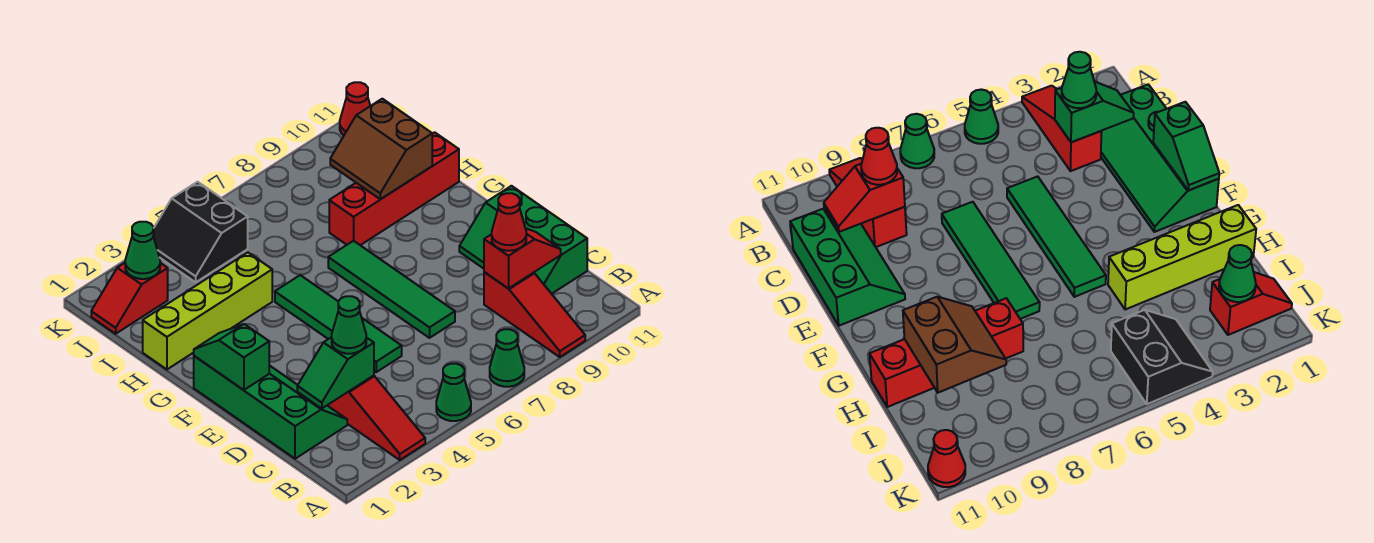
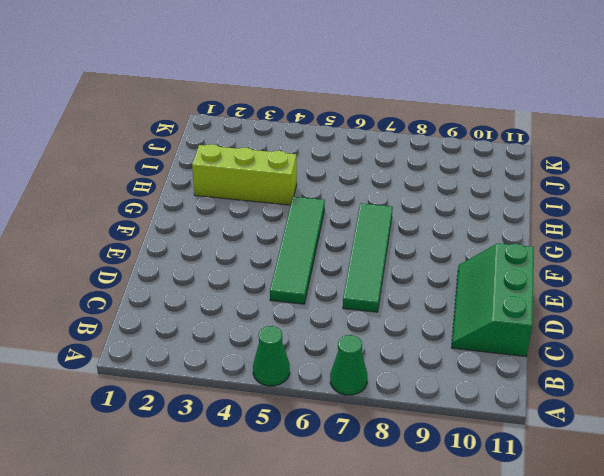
lime 1x3 brick [192,144,297,205] -> lime 1x4 brick [143,253,272,369]
none -> red 1x3 slope [327,376,425,460]
none -> red 1x3 slope [484,272,585,357]
none -> green 2x4 slope [194,356,347,459]

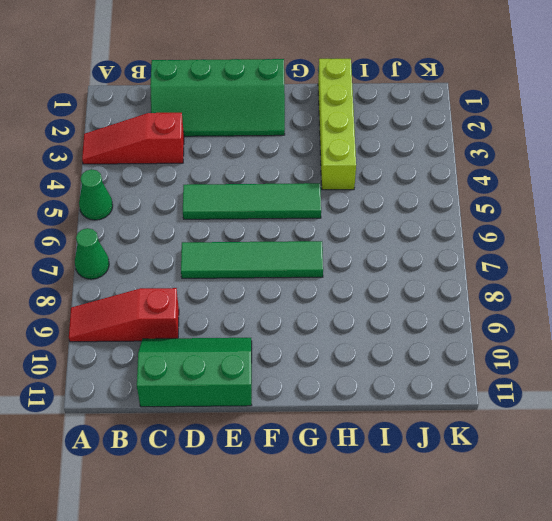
none -> red 1x4 brick [329,132,459,245]
none -> red 1x2 slope [91,263,168,334]
none -> black 2x2 slope [153,182,248,282]

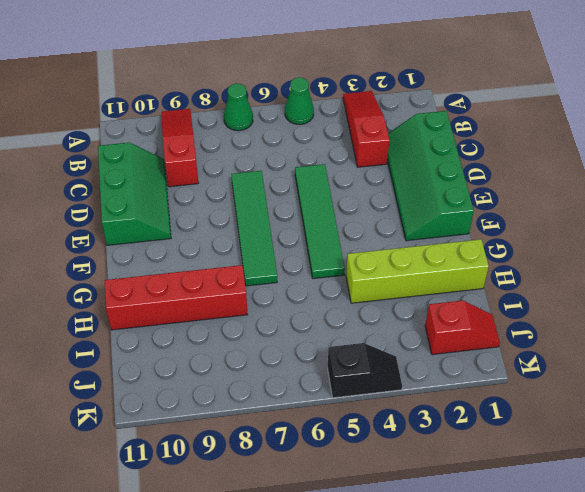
black 1x2 slope [328,343,402,398] -> black 2x2 slope [153,182,248,282]
none -> red 1x1 cone [340,82,370,135]
none -> green 1x2 slope [297,337,374,409]
none -> red 1x2 slope [484,228,561,288]

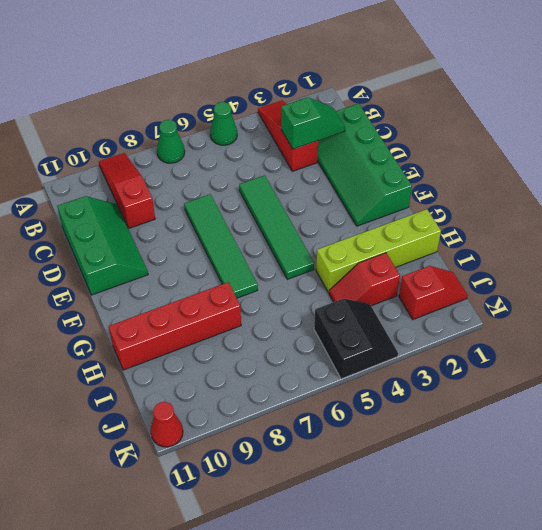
red 1x2 slope [329,253,400,306] -> red 1x2 slope moved to [484,228,561,288]
none -> green 1x2 slope [194,324,269,390]
none -> brown 2x2 slope [330,99,432,199]
none -> green 1x1 cone [125,222,160,279]

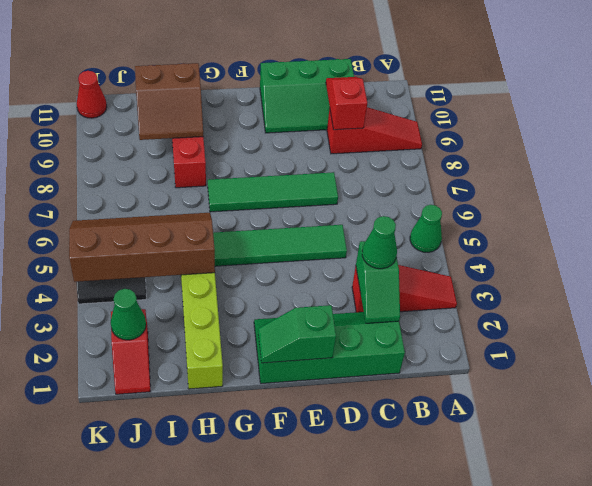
brown 2x4 slope [69,213,215,282] -> none
none -> green 1x1 cone [490,329,524,387]
none -> red 1x1 cone [492,193,526,251]

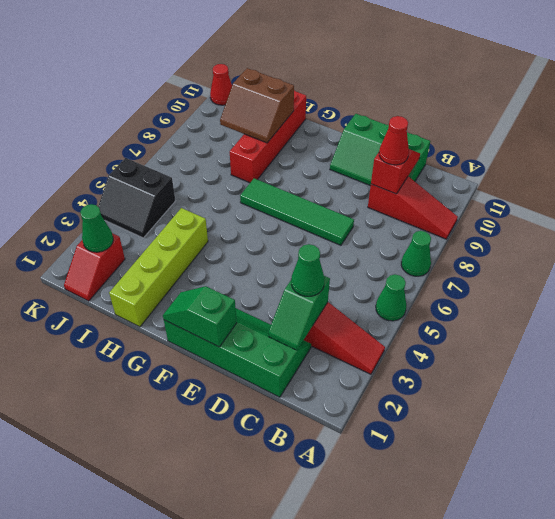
none -> green 1x4 tile [275,275,402,372]

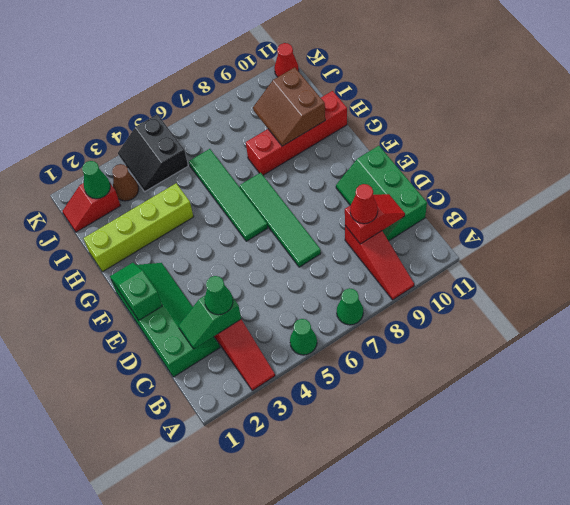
green 1x4 tile [189,149,268,241] -> green 1x4 tile moved to [275,275,402,372]
brown 1x1 cone [112,164,139,201] -> none

